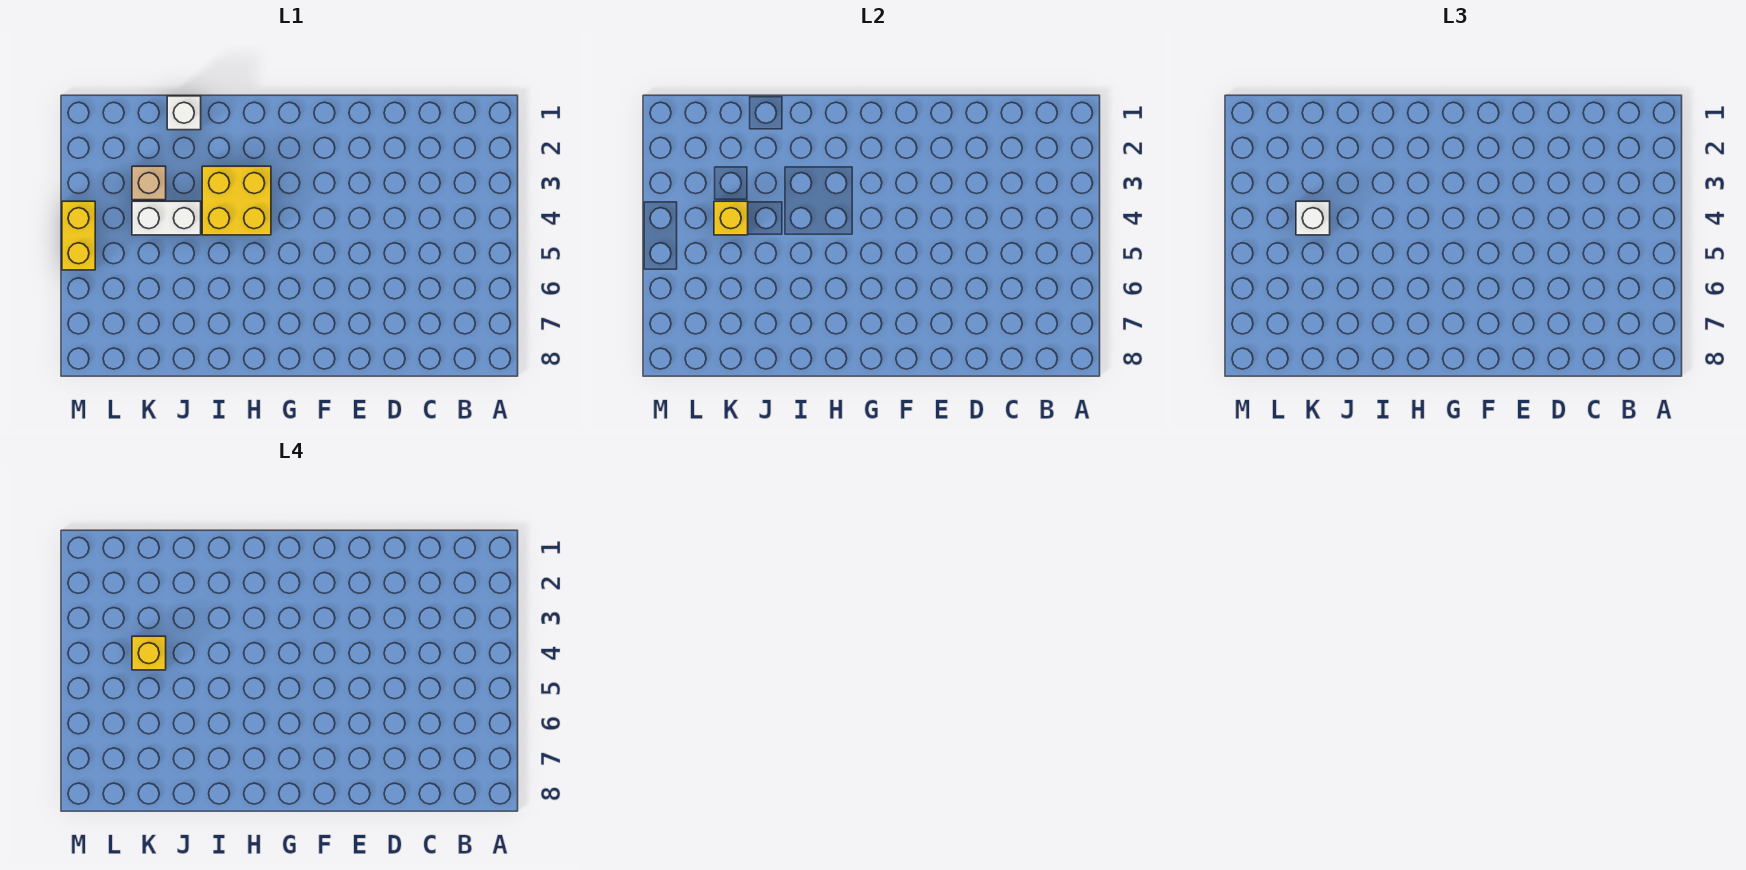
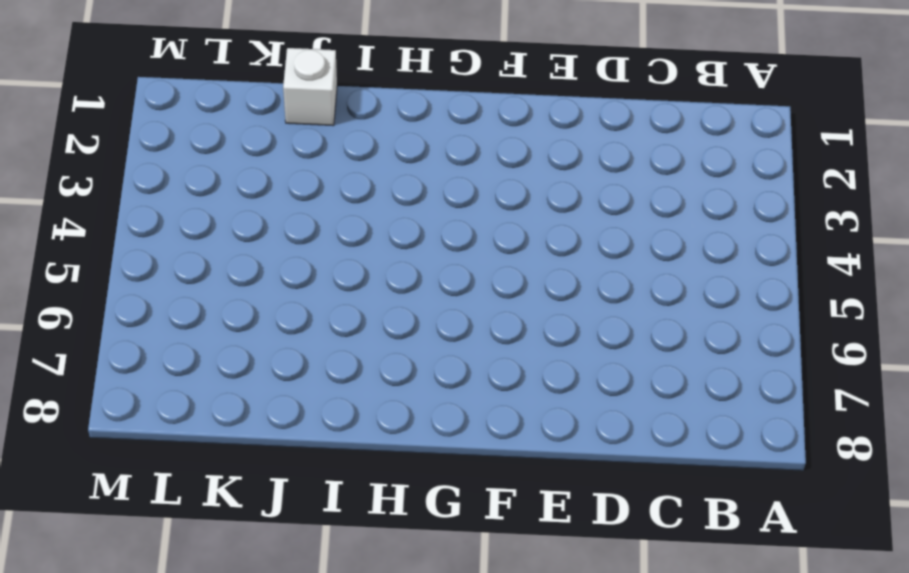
none -> yellow 2x2 brick [202,166,271,235]
none -> white 1x2 brick [132,201,201,235]

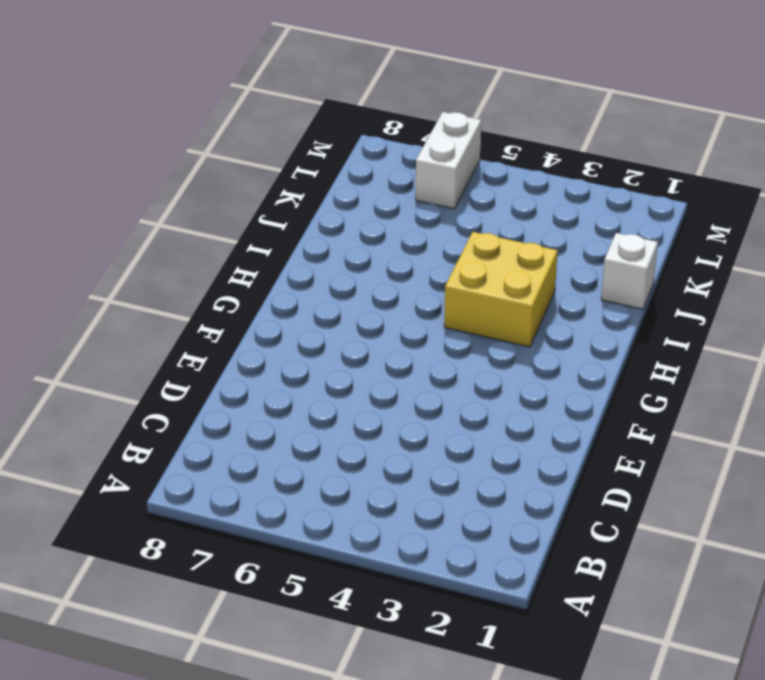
white 1x2 brick [416,112,481,209] -> white 1x2 brick moved to [132,201,201,235]
none -> tan 1x1 brick [132,166,166,200]
none -> yellow 1x2 brick [62,201,95,270]

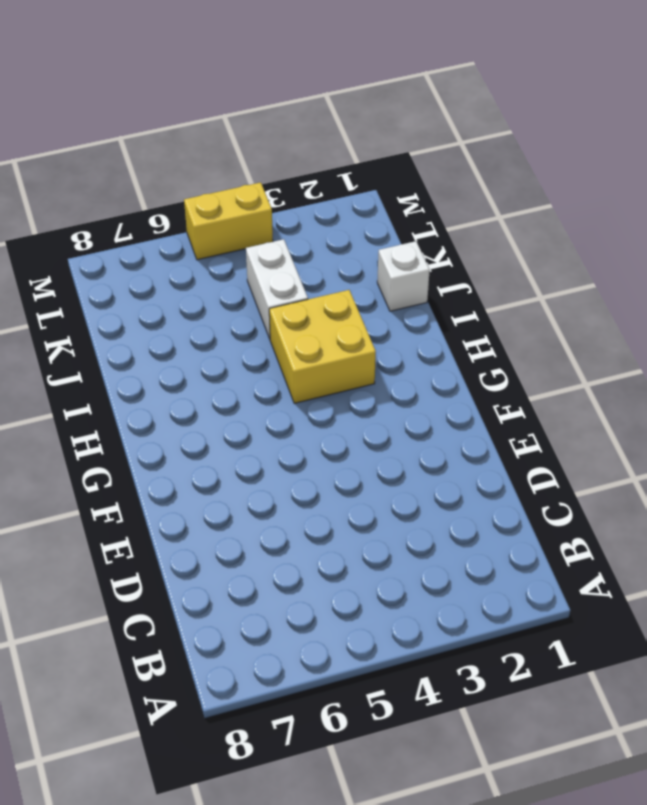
none -> tan 1x1 brick [132,166,166,200]
none -> yellow 1x1 brick [714,201,748,235]

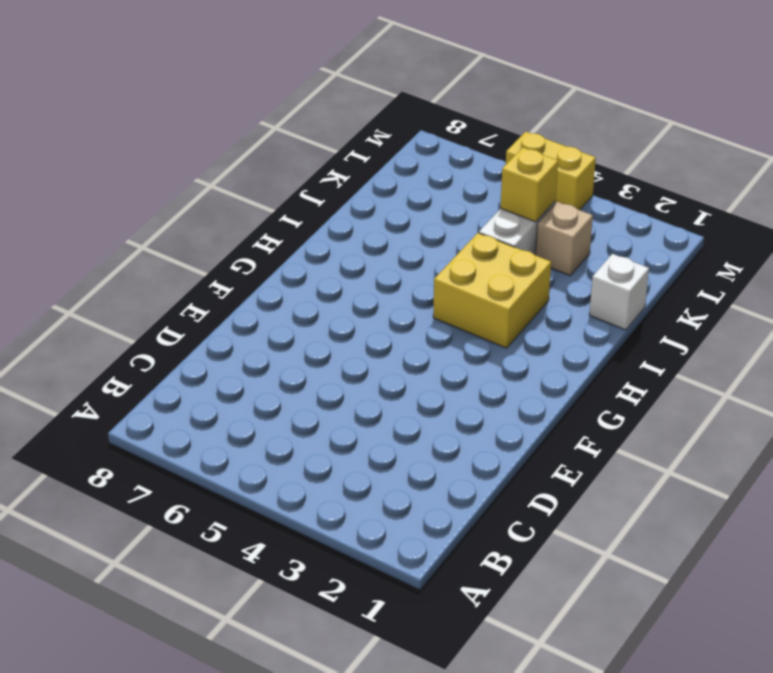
none -> white 1x1 brick [1296,201,1330,235]
none -> yellow 1x1 brick [132,636,166,670]

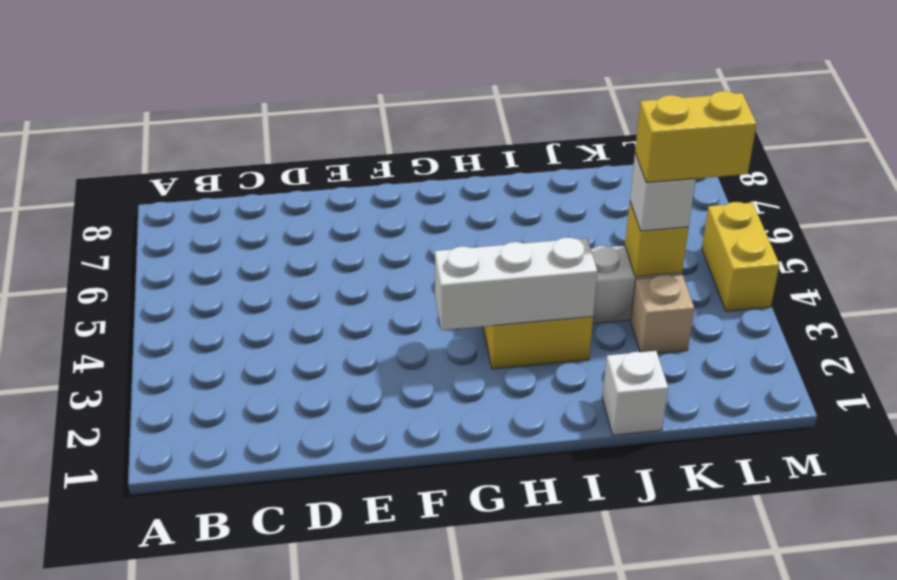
white 1x3 brick [435,237,597,330] -> none
yellow 1x2 brick [635,91,757,183] -> yellow 1x1 brick [132,636,166,670]

